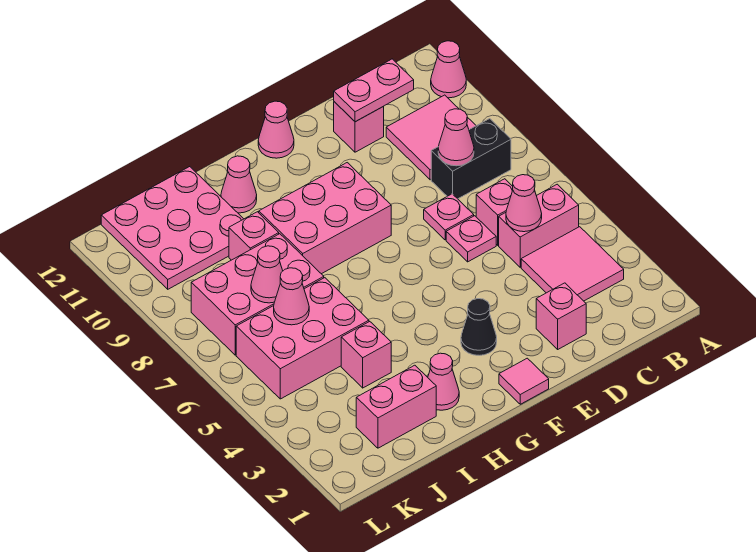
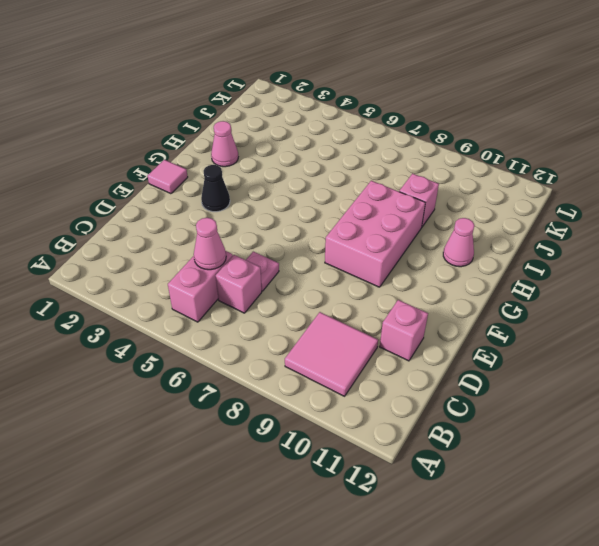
none -> pink 1x1 cone [431,41,466,98]
none -> pink 2x2 tile [521,227,624,301]
none -> black 1x2 brick [431,119,511,199]

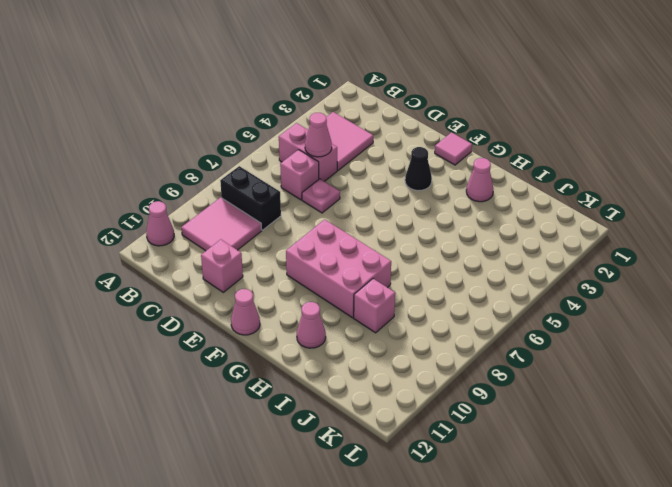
none -> pink 1x1 brick [536,283,586,349]
none -> pink 1x1 plate [424,194,474,240]
none -> pink 1x2 brick [356,365,436,448]

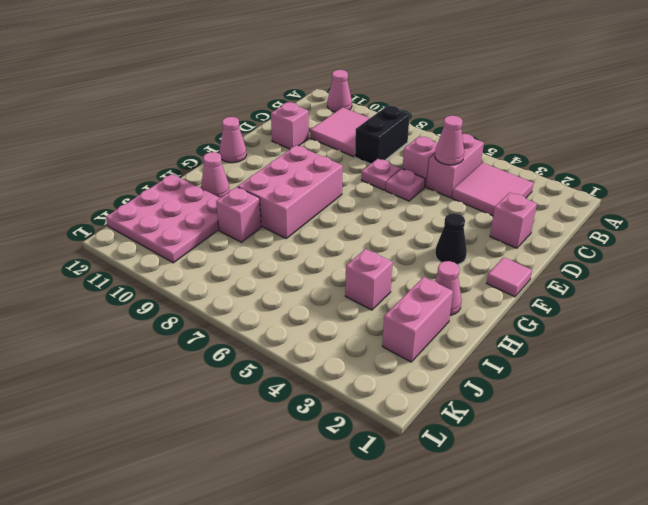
none -> pink 2x3 brick [236,278,369,399]
none -> pink 2x3 brick [191,234,324,355]
none -> pink 1x1 cone [438,109,474,166]

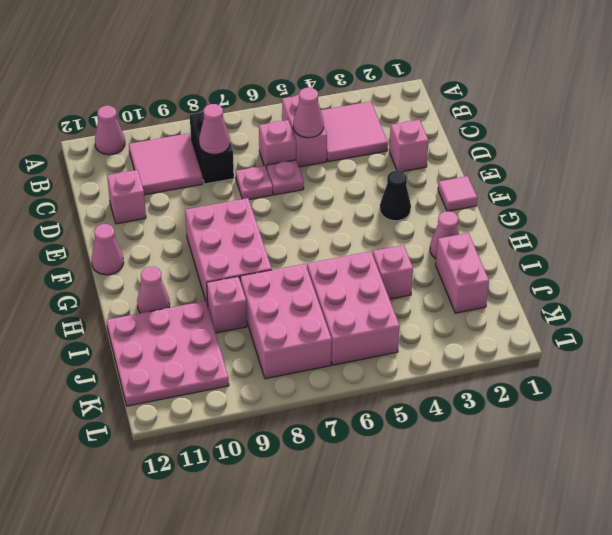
none -> pink 1x2 plate [334,59,414,122]
none -> pink 1x1 cone [274,268,309,325]
none -> pink 1x1 cone [251,246,283,303]

